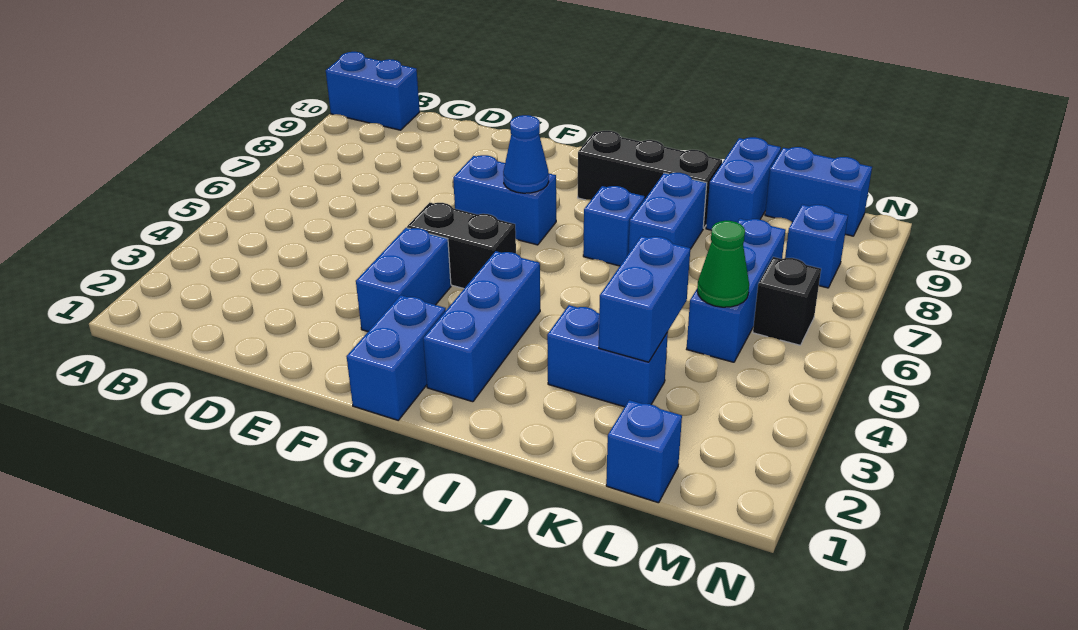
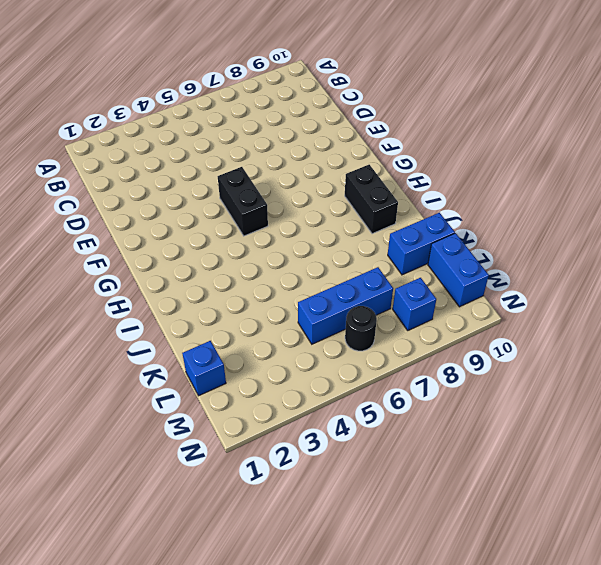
black 1x2 brick [345,165,398,234] -> black 1x3 brick [578,131,722,228]
black 1x1 round brick [345,306,377,351] -> black 1x1 brick [753,257,821,345]
none -> blue 1x2 brick [326,52,420,130]
none -> blue 1x2 brick [356,228,451,331]
none -> blue 1x2 brick [453,155,556,245]

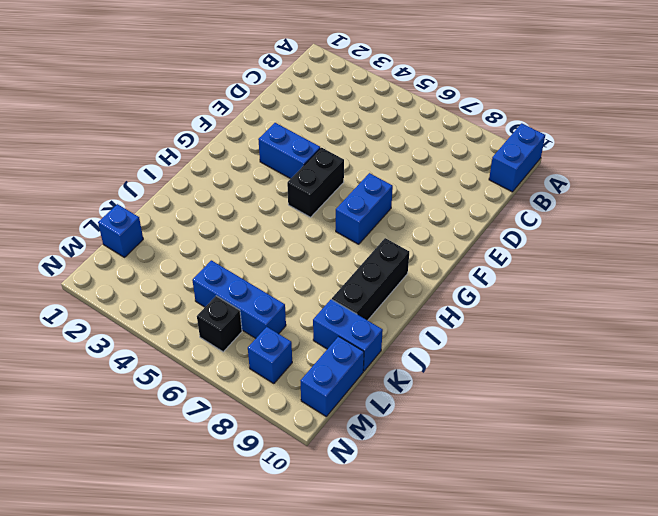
none -> blue 1x2 brick [347,295,446,420]
none -> blue 1x3 brick [423,251,540,402]
none -> blue 1x1 brick [583,186,645,266]

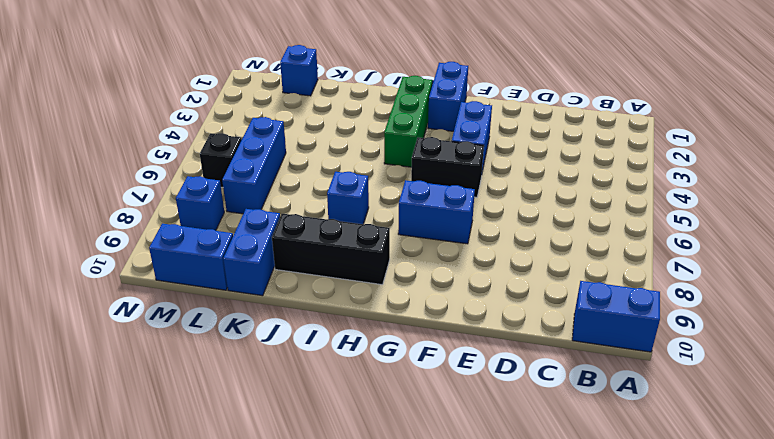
green 1x3 brick [384,76,432,167] -> blue 1x3 brick [423,251,540,402]
none -> blue 1x2 brick [547,305,668,407]
none -> blue 1x2 brick [629,173,707,253]
none -> blue 1x1 cone [503,115,549,193]

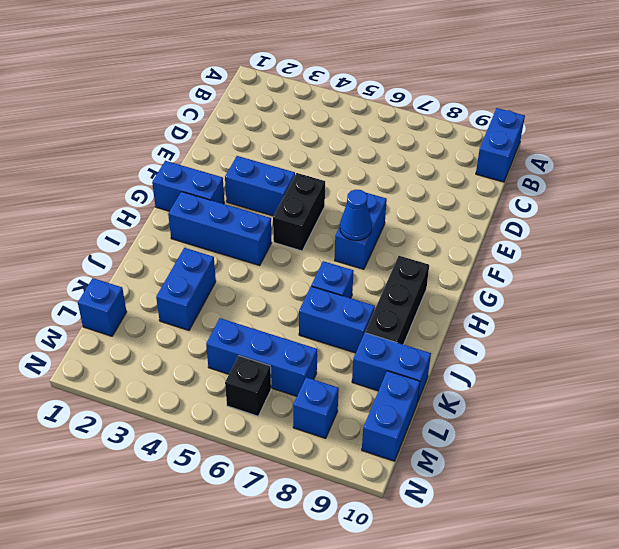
none -> blue 1x2 brick [599,236,690,362]
none -> green 1x1 cone [697,221,749,307]

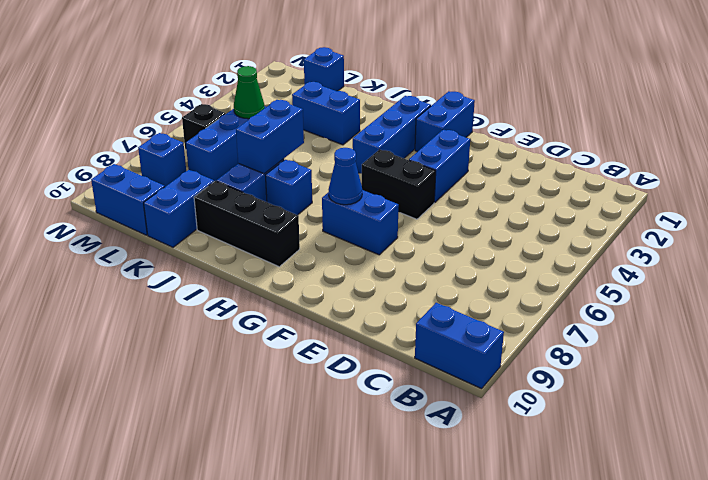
blue 1x2 brick [236,100,304,174] -> blue 1x2 brick moved to [599,236,690,362]

